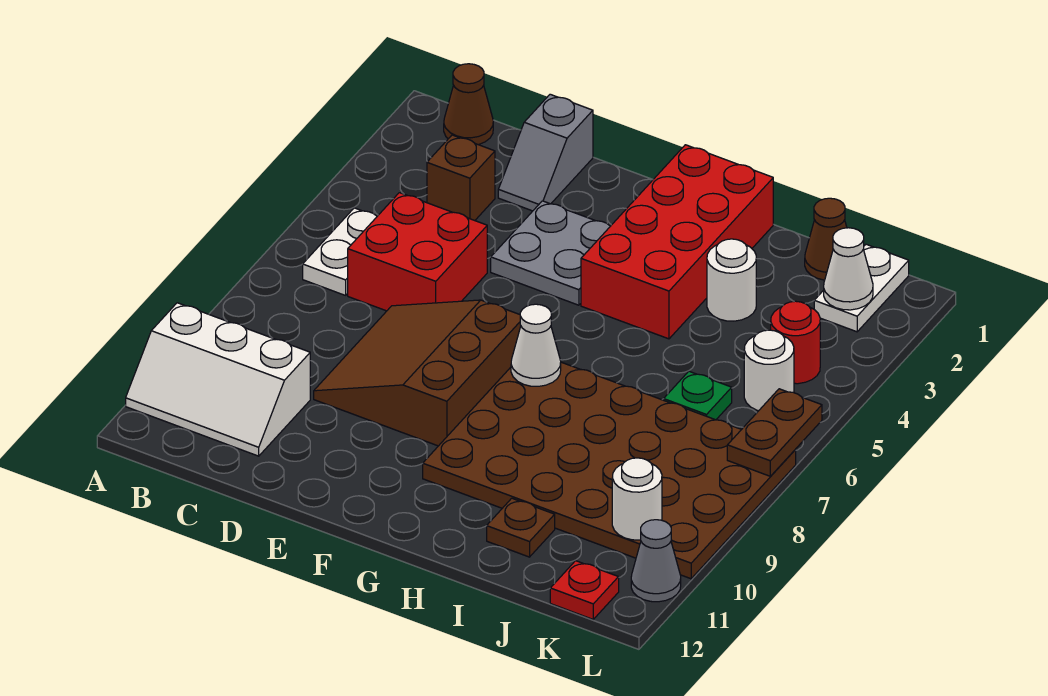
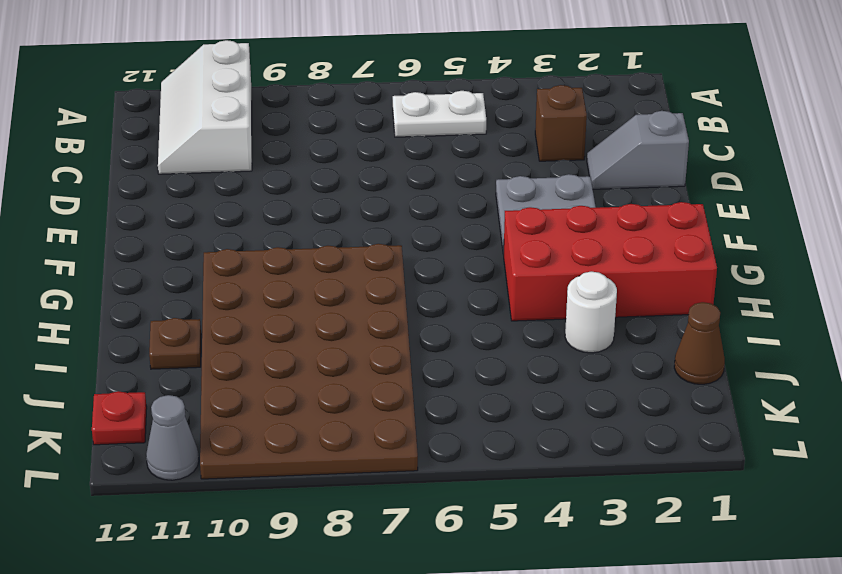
none -> brown 1x1 cone [444,64,493,145]
none -> red 2x2 brick [348,193,487,311]
none -> brown 3x3 slope [314,300,521,446]

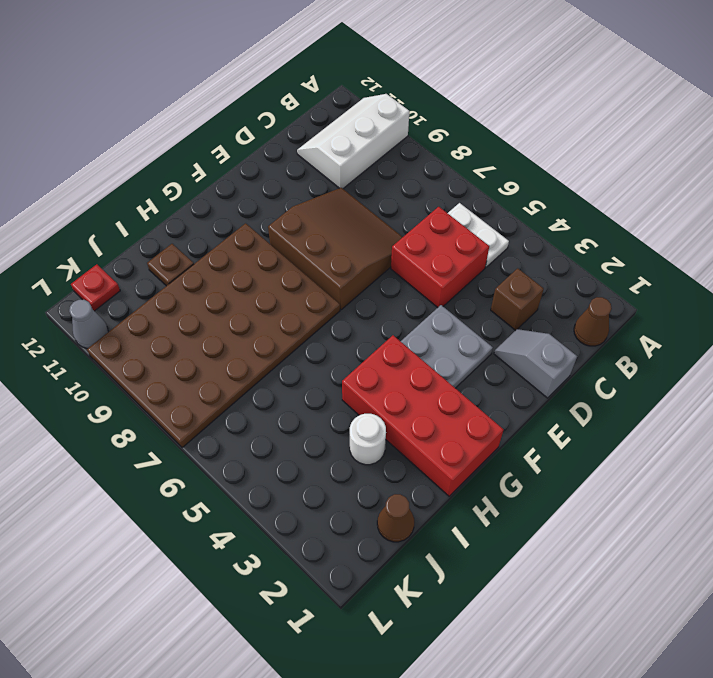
none -> green 1x1 plate [664,371,732,420]
none -> white 1x2 plate [814,244,909,332]
none -> red 1x1 round brick [771,301,820,384]

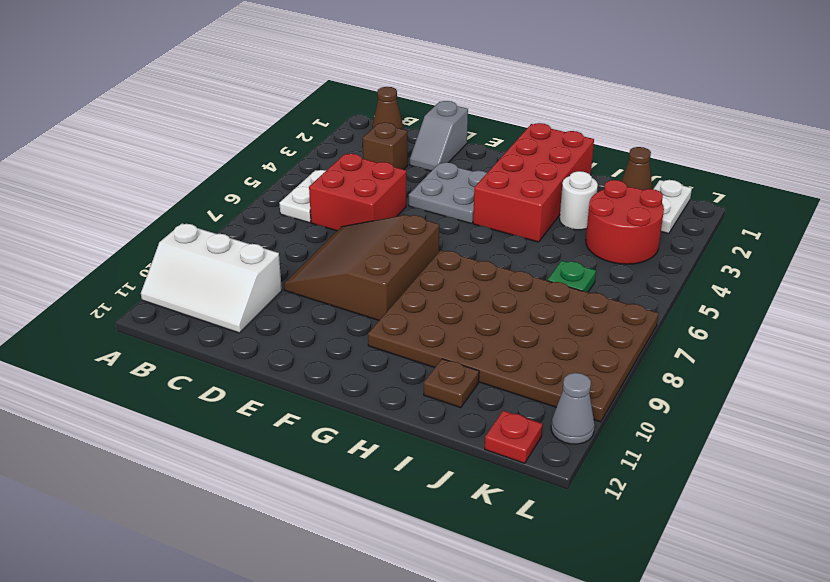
red 2x2 round brick [586,180,664,264] -> red 1x1 round brick [771,301,820,384]
none -> white 1x1 round brick [744,330,794,411]
none -> white 1x1 cone [511,304,561,386]
none -> white 1x1 cone [824,228,873,310]

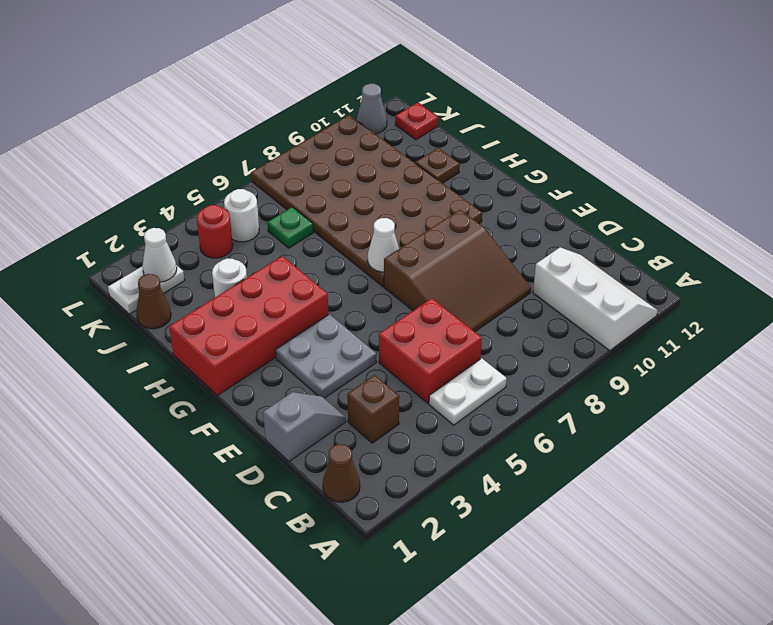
none -> white 1x1 round brick [612,458,662,540]
none -> brown 1x2 plate [727,389,822,476]

